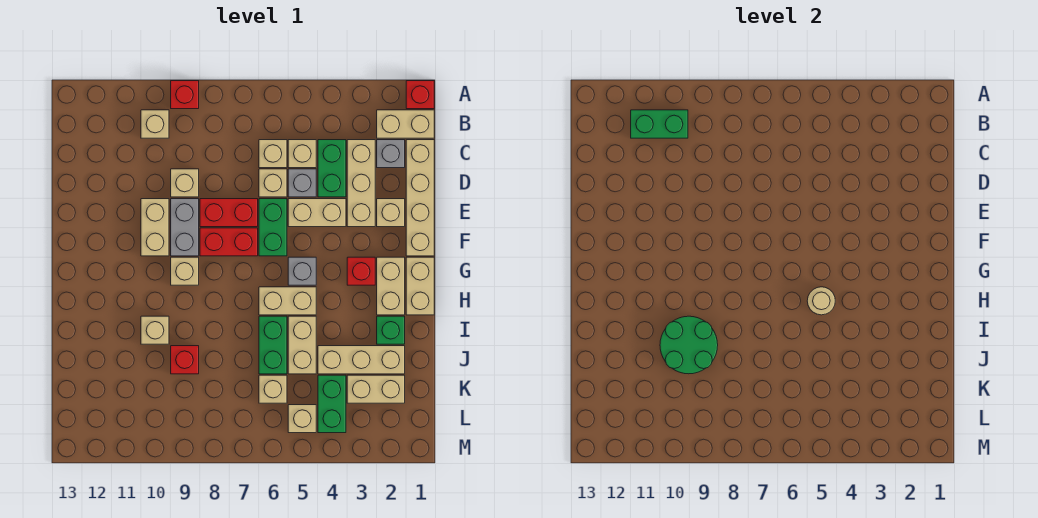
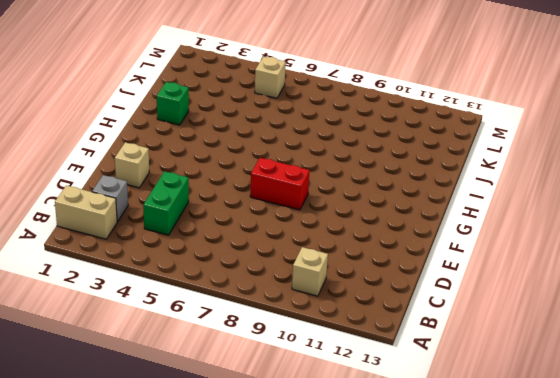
none -> red 1x1 brick [406,81,434,109]
none -> red 1x1 brick [171,81,199,109]
none -> tan 1x4 brick [406,140,434,256]
none -> tan 1x3 brick [347,140,375,227]

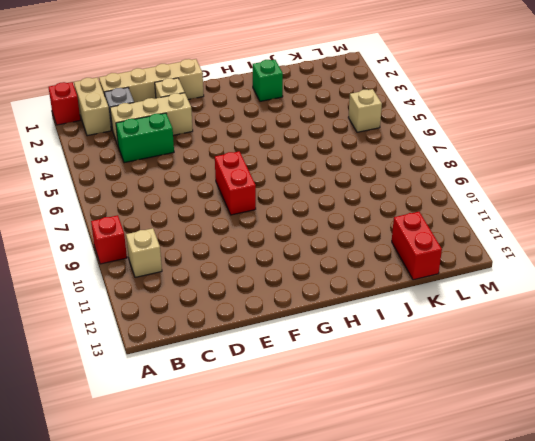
red 1x2 brick [392,212,442,280] -> red 1x2 brick moved to [200,199,258,227]
none -> tan 1x1 brick [288,140,316,168]
none -> tan 1x1 brick [259,140,287,168]
none -> grey 1x1 brick [288,169,316,197]
none -> tan 1x1 brick [259,169,287,197]

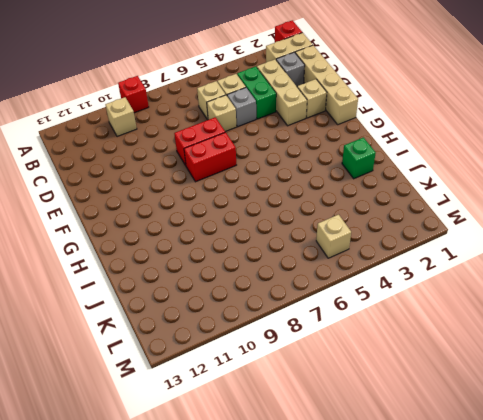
none -> tan 1x1 brick [171,169,199,197]
none -> tan 1x2 brick [288,199,346,227]
none -> green 1x2 brick [259,199,287,256]
none -> grey 1x2 brick [171,199,199,256]

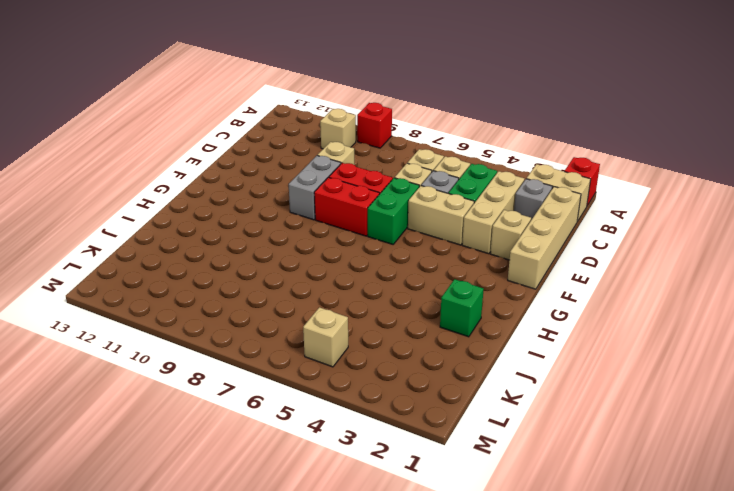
none -> tan 1x2 brick [141,199,169,256]
none -> tan 1x2 brick [406,257,434,315]
none -> tan 1x2 brick [377,257,405,315]
none -> red 1x1 brick [347,257,375,285]

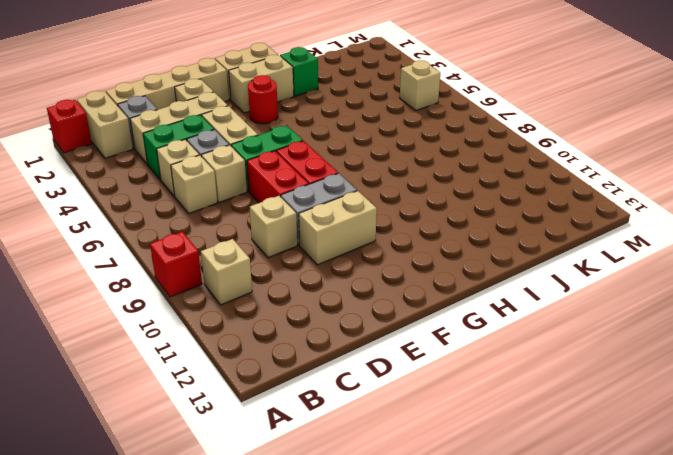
red 1x1 round brick [248,75,278,124] -> red 1x1 brick [347,257,375,285]
none -> grey 1x1 brick [288,257,316,285]
none -> tan 1x1 brick [171,257,199,285]
none -> tan 1x2 brick [259,287,316,315]
none -> tan 1x2 brick [288,316,316,374]

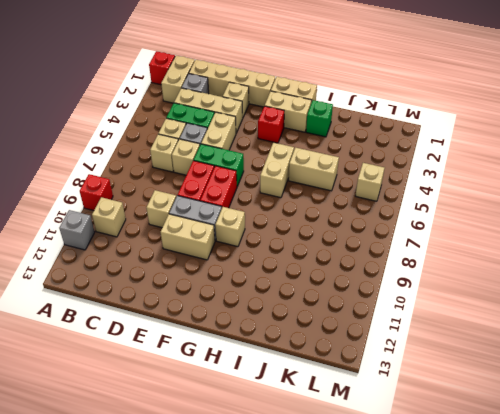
grey 1x1 brick [59,210,95,250] -> grey 1x1 brick moved to [288,257,316,285]
none -> green 1x2 brick [259,316,287,374]
none -> tan 1x1 brick [141,316,169,344]
none -> tan 1x3 brick [318,346,405,374]
none -> red 1x1 brick [171,346,199,374]

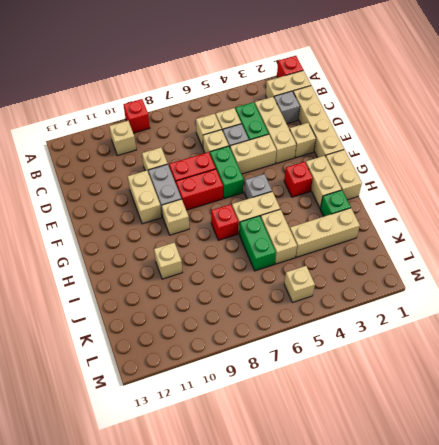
red 1x1 brick [211,204,238,240] -> red 1x1 brick moved to [171,346,199,374]
none -> tan 1x2 brick [347,375,405,403]
none -> green 1x2 brick [318,375,346,433]
none -> tan 1x1 brick [259,375,287,403]
none -> green 1x2 brick [631,110,688,138]

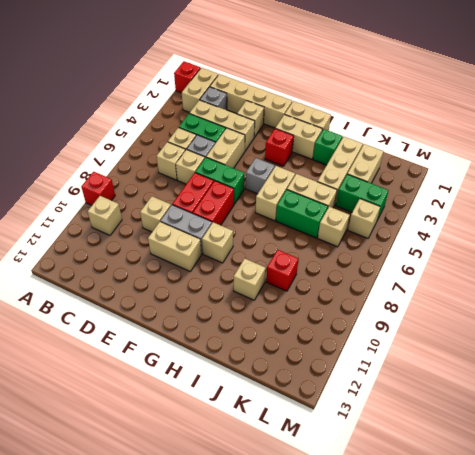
none -> green 1x2 brick [631,110,688,138]
none -> tan 1x1 round brick [807,287,835,315]
none -> green 2x2 round brick [660,316,718,374]

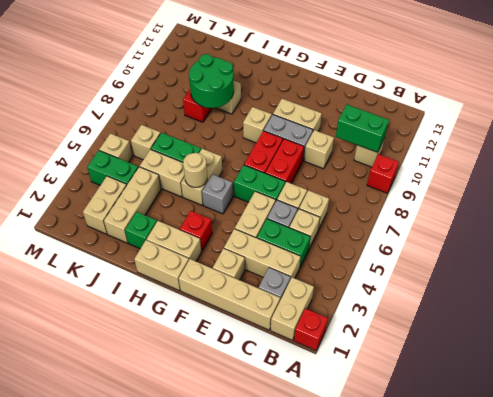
green 1x2 brick [336,105,389,152] -> green 1x2 brick turned to [631,110,688,138]

